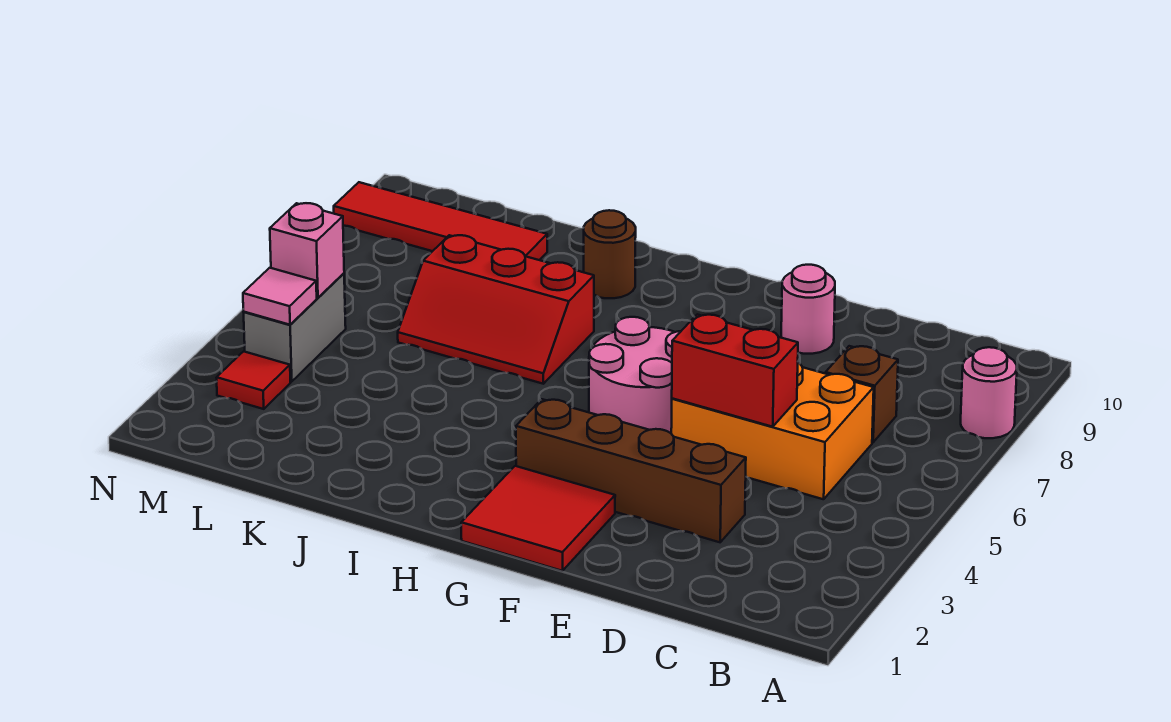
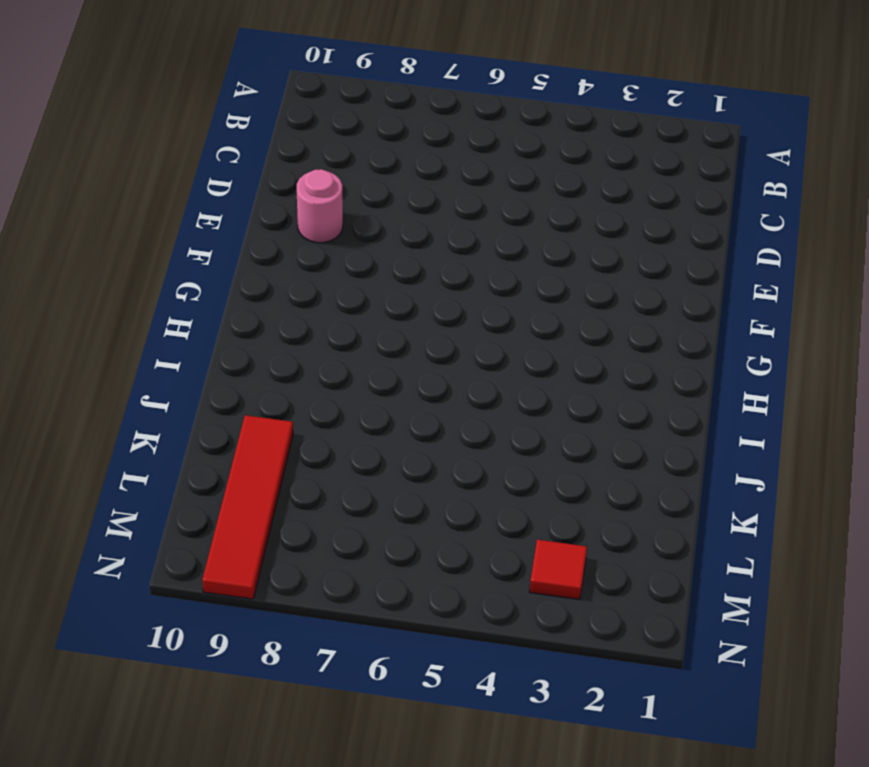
none -> pink 1x1 round brick [961,347,1017,438]
none -> orange 2x3 brick [671,363,874,499]
none -> brown 1x1 brick [826,346,898,442]

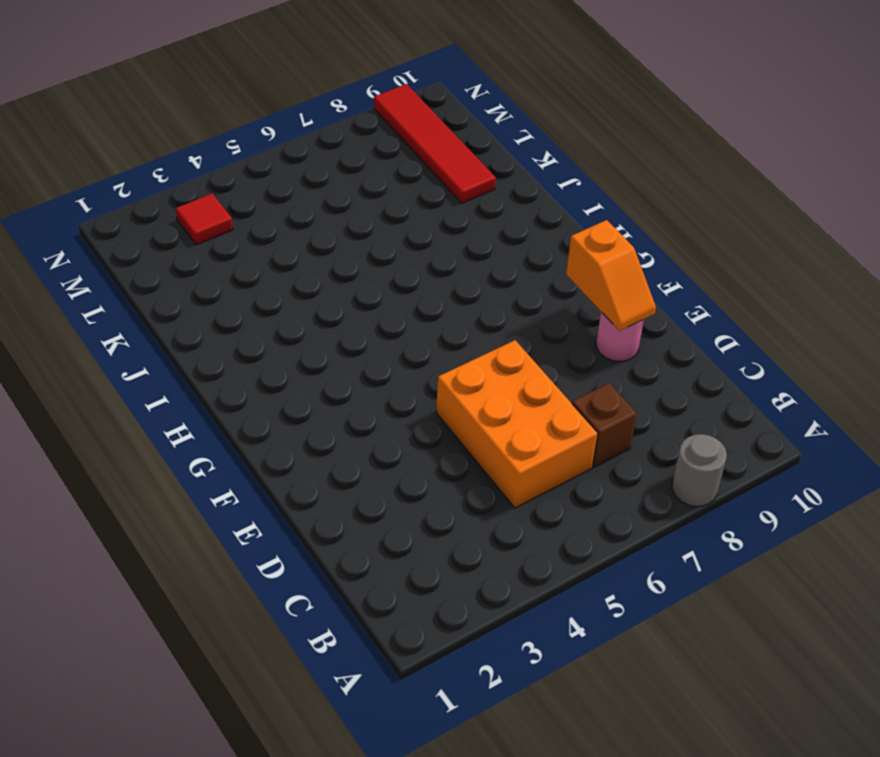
grey 1x1 round brick [672,434,727,506] -> pink 1x1 round brick [961,347,1017,438]
orange 1x2 slope [566,220,656,331] -> none
none -> brown 1x4 brick [516,399,746,542]
none -> red 2x2 tile [461,466,615,571]
none -> pink 2x2 round brick [589,317,681,433]

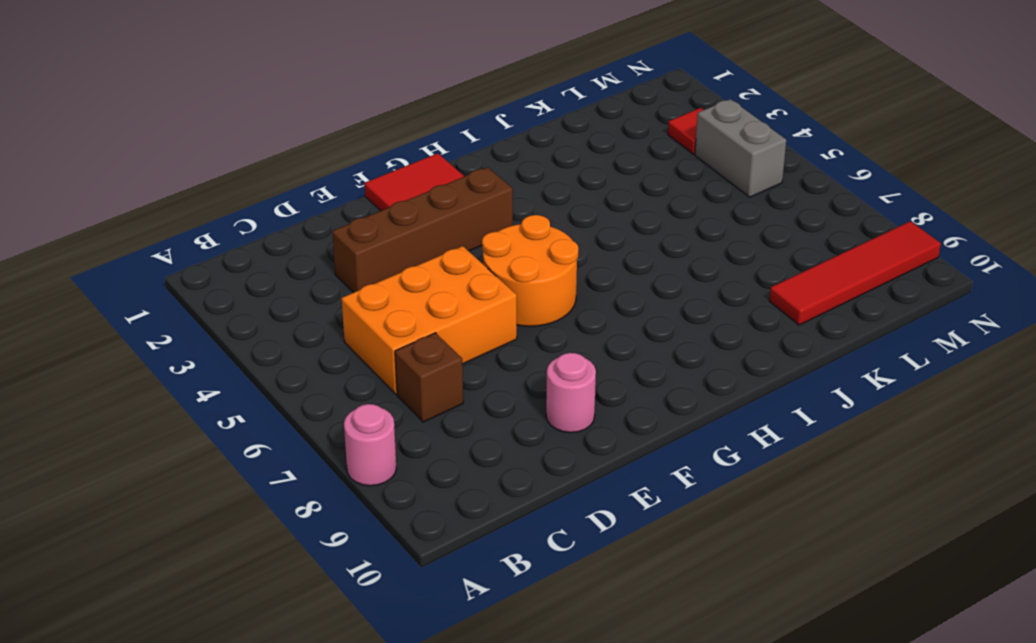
orange 2x2 round brick [482,215,578,326] -> pink 2x2 round brick [589,317,681,433]
none -> red 2x3 slope [398,235,594,384]
none -> brown 1x1 round brick [584,210,636,298]
none -> red 1x2 brick [672,314,798,427]

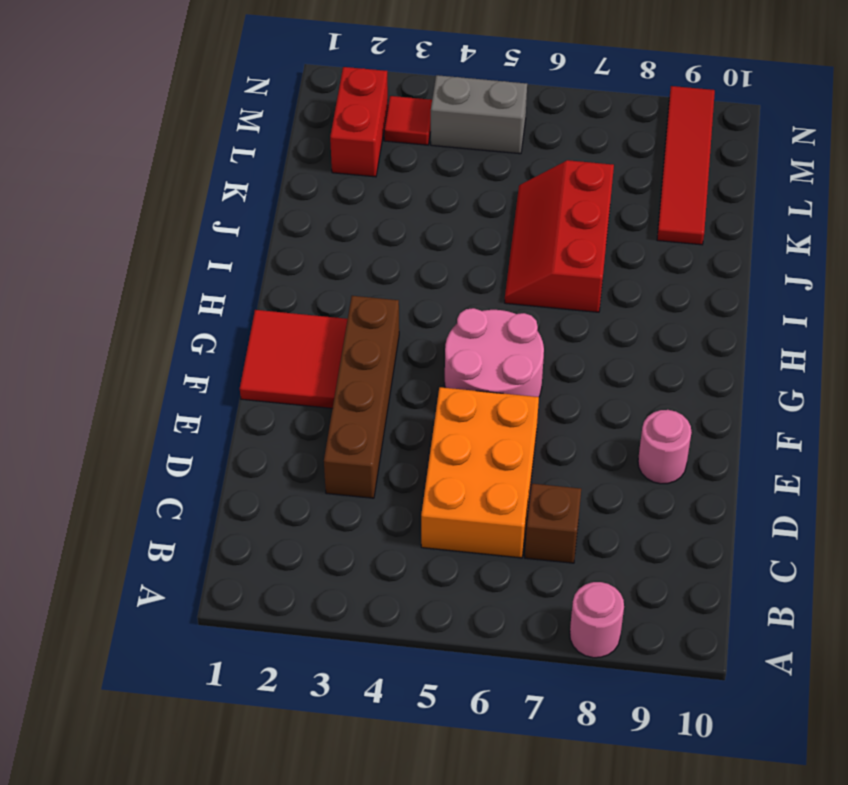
red 1x2 brick [330,67,388,177] -> red 1x2 brick moved to [672,314,798,427]
none -> brown 1x1 round brick [584,210,636,298]
none -> pink 1x1 tile [243,268,317,325]
none -> pink 1x1 brick [270,203,344,298]

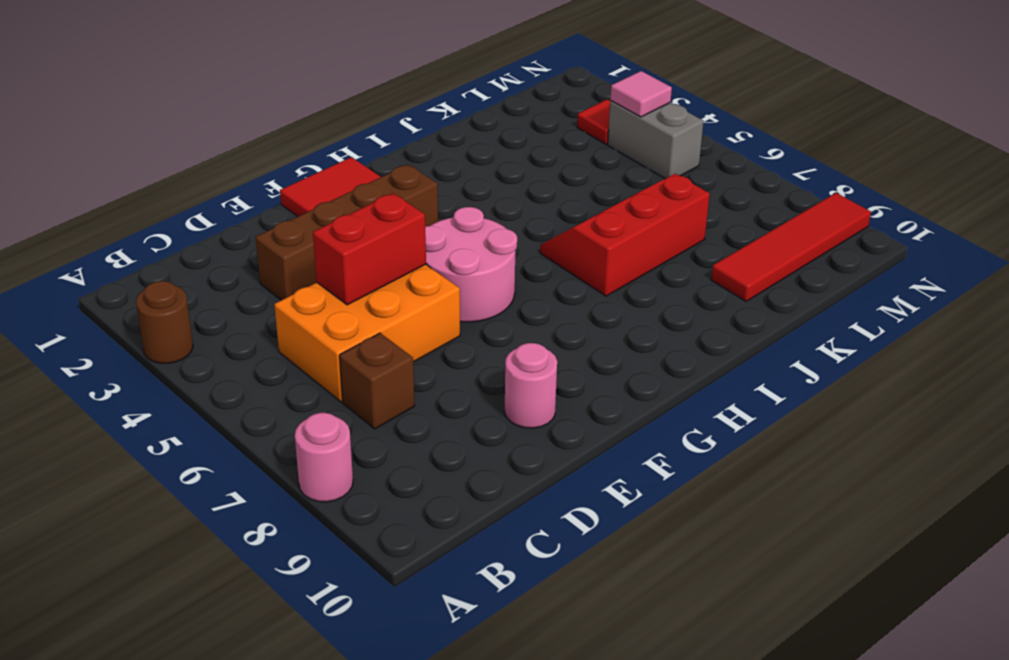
brown 1x1 round brick [136,281,193,363] -> brown 1x1 round brick moved to [584,210,636,298]
none -> pink 1x1 brick [270,203,344,298]

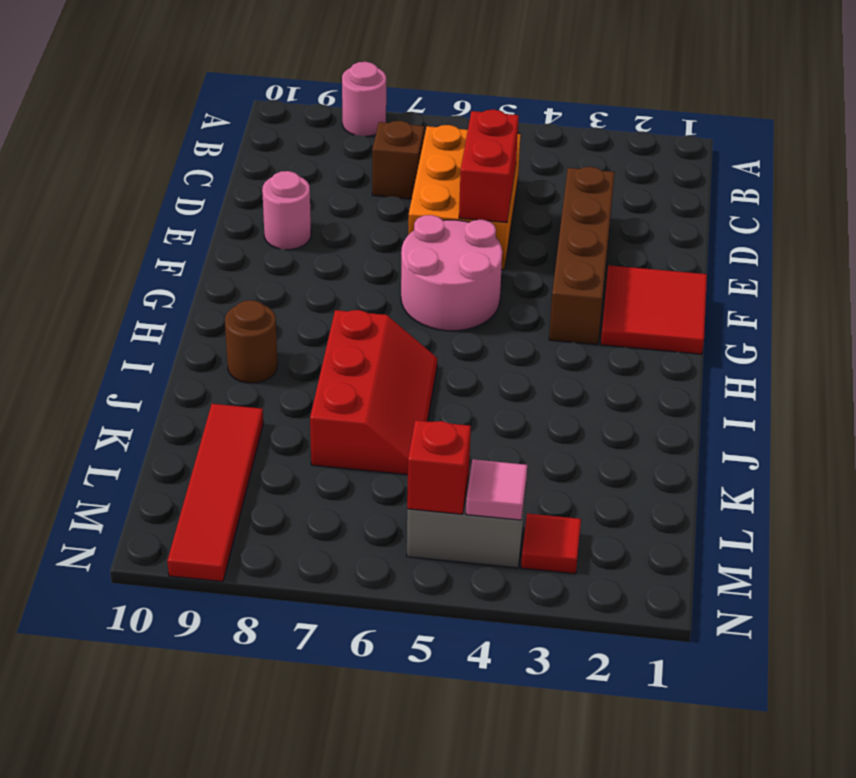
red 1x1 brick [407,420,471,514] -> pink 1x1 brick [270,203,344,298]

